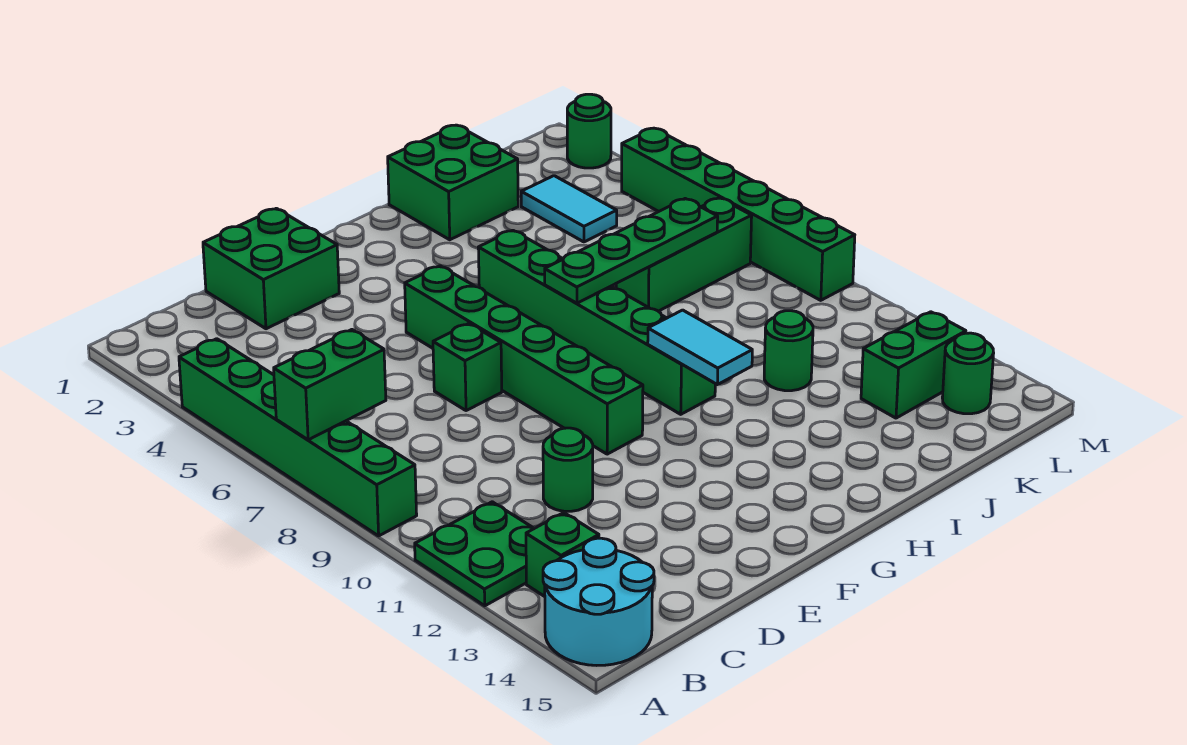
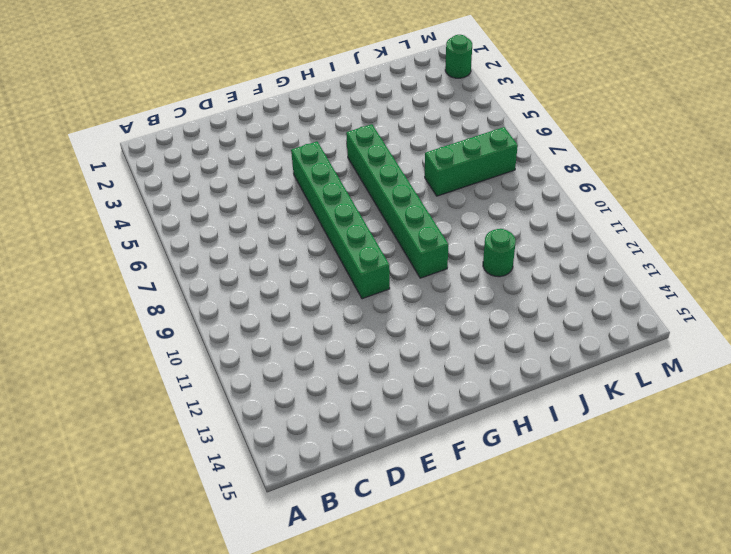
none -> green 1x6 brick [179,339,417,536]
none -> green 2x2 plate [415,502,534,606]
none -> cyan 2x2 round brick [543,538,654,665]

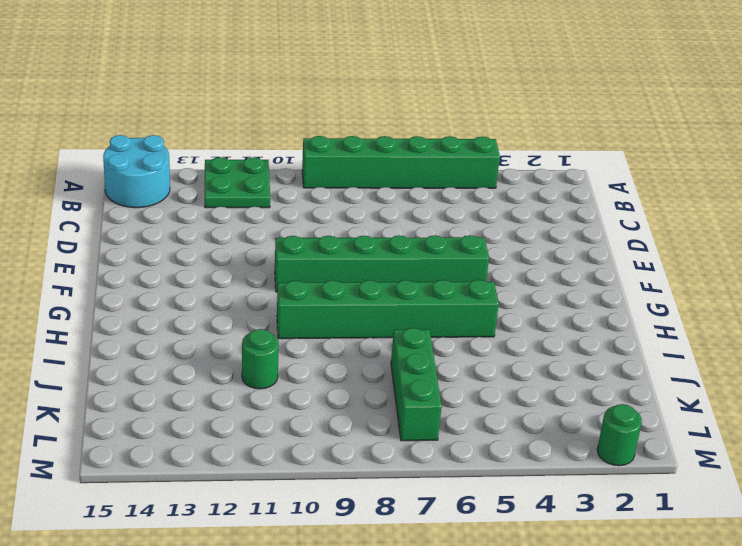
none -> green 1x1 brick [526,513,599,597]
none -> green 2x2 brick [203,208,339,329]
none -> green 1x1 round brick [543,428,593,511]

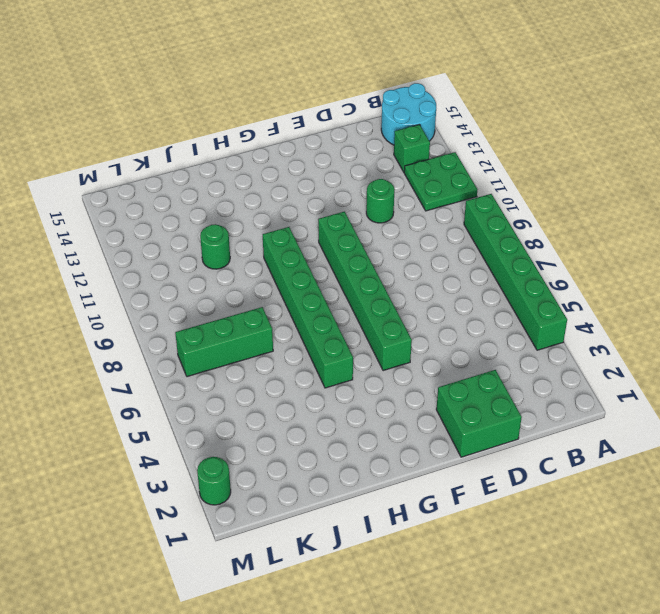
none -> green 1x1 brick [433,324,502,411]
none -> green 2x2 brick [388,125,518,240]
none -> cyan 1x2 tile [521,176,617,242]

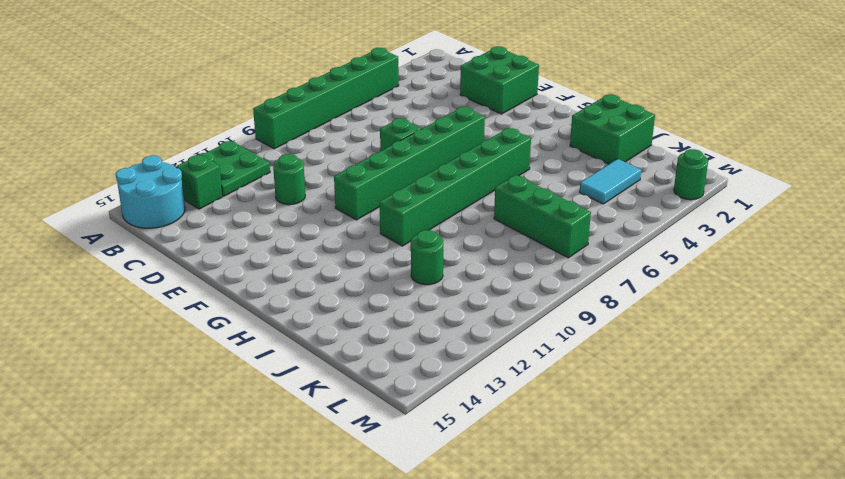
none -> green 1x2 brick [861,312,966,418]
none -> green 1x1 round brick [942,333,994,414]
none -> green 1x6 brick [622,128,855,300]

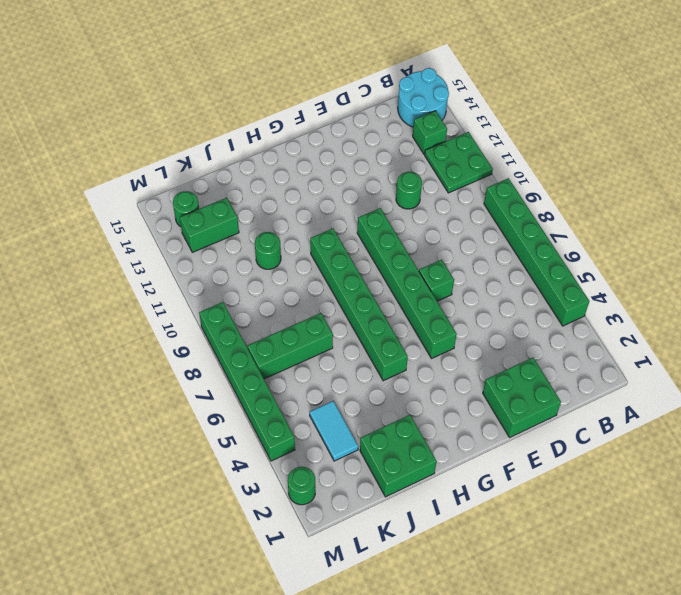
none -> green 1x2 brick [274,330,386,440]
none -> green 1x4 plate [545,199,718,303]
none -> cyan 1x2 tile [648,310,752,385]

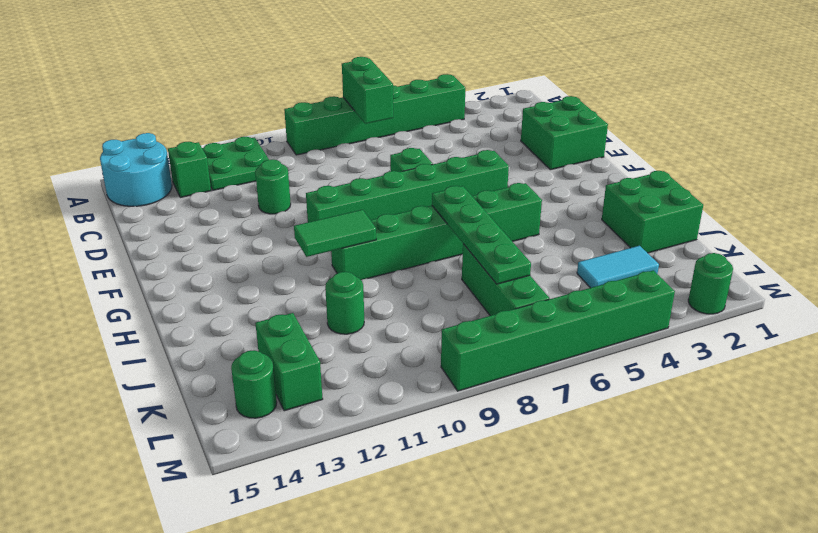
green 1x2 tile [294,210,376,257] -> cyan 1x2 tile [648,310,752,385]

